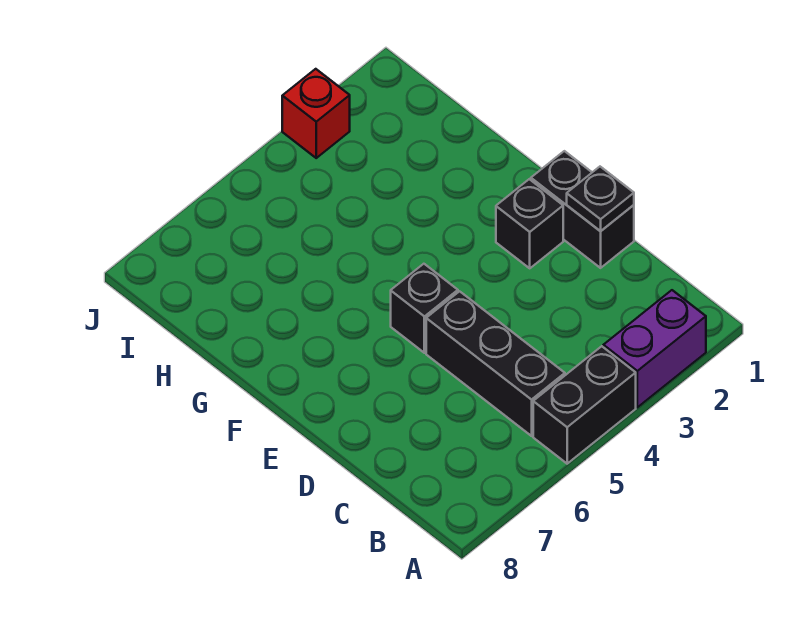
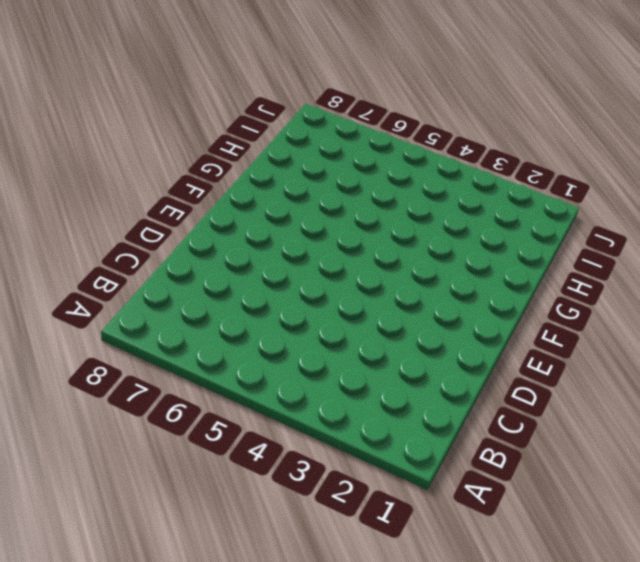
none -> purple 1x2 brick [603,290,706,407]
none -> black 1x2 brick [533,346,636,464]

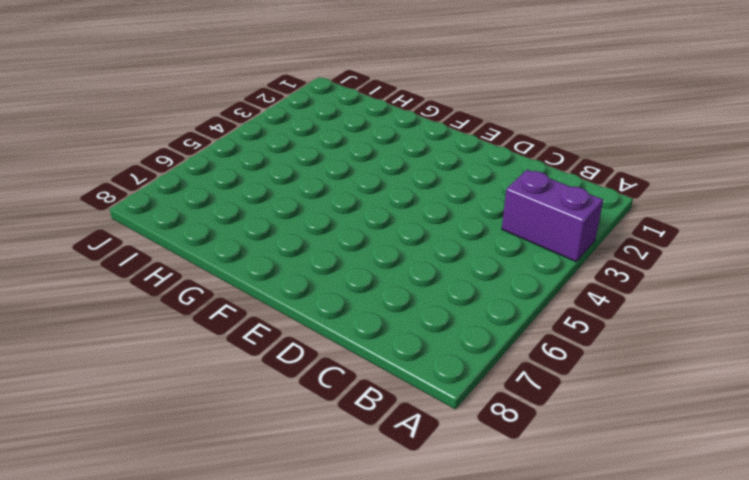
purple 1x2 brick [502,170,603,261] -> purple 1x2 brick turned to [603,290,706,407]
none -> black 1x2 brick [533,346,636,464]
none -> black 1x3 brick [426,291,565,436]

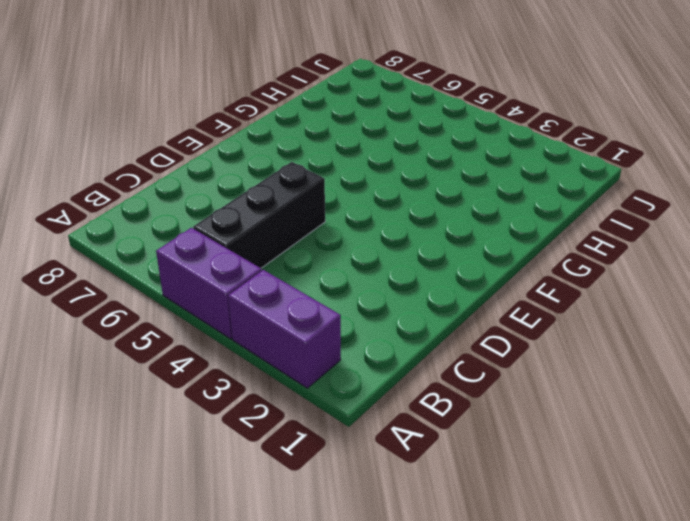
purple 1x2 brick [156,228,262,339] -> black 1x2 brick [533,346,636,464]
none -> black 1x2 brick [531,151,634,268]
none -> black 1x1 brick [496,179,563,268]

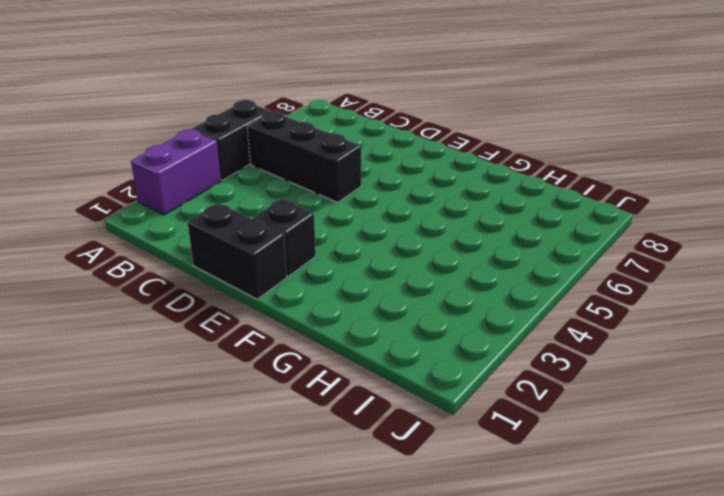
none -> black 1x1 brick [391,264,458,353]
none -> red 1x1 brick [282,69,350,158]

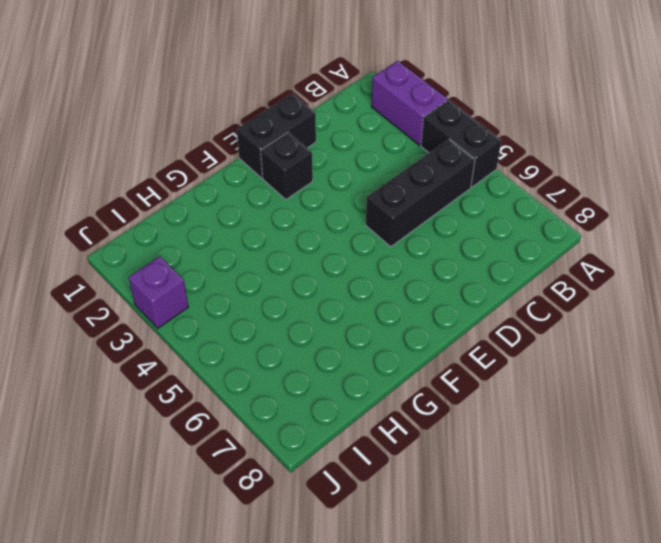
purple 1x1 brick [128,256,188,328] -> red 1x1 brick [282,69,350,158]
none -> black 1x1 brick [391,264,458,353]
none -> black 1x1 plate [567,167,634,231]

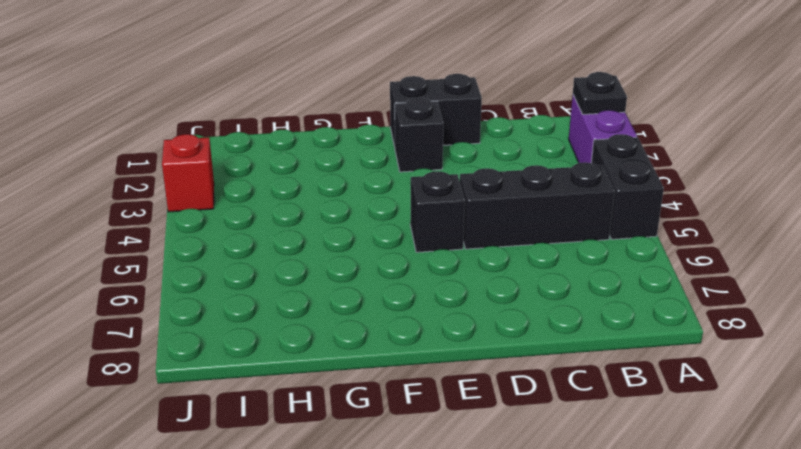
black 1x1 plate [573,72,627,114] -> black 1x1 plate moved to [567,167,634,231]

